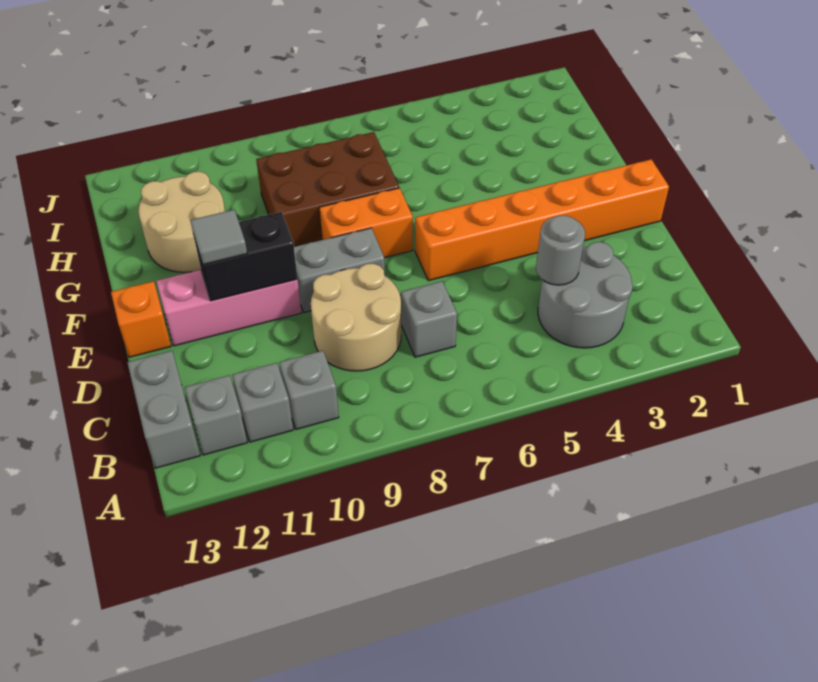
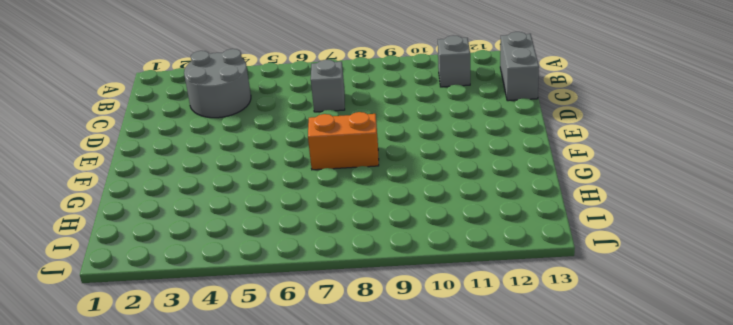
none -> grey 1x1 brick [279,351,339,429]
none -> grey 1x1 brick [185,375,247,455]
none -> tan 2x2 round brick [311,264,401,371]

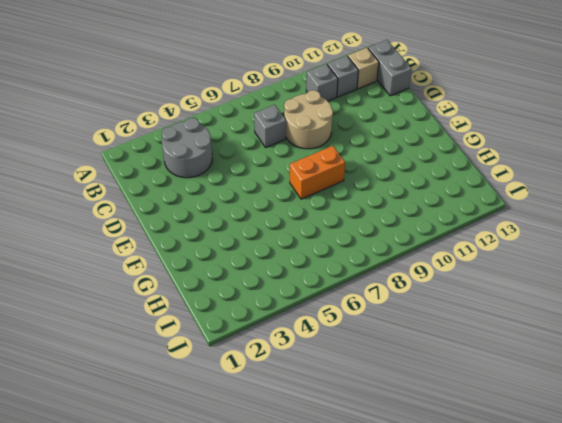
tan 1x1 brick [348,48,379,89] -> grey 1x1 brick [185,375,247,455]
none -> orange 1x6 brick [415,159,669,281]
none -> grey 1x2 brick [294,228,385,313]
none -> pink 1x3 brick [156,270,301,346]

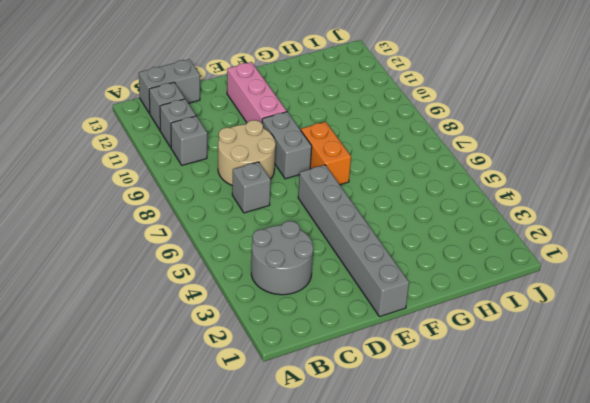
grey 1x6 brick [298,165,409,317] -> orange 1x6 brick [415,159,669,281]
none -> orange 1x1 brick [111,281,171,357]
none -> brown 2x3 brick [256,132,399,247]
none -> tan 2x2 round brick [138,172,225,272]

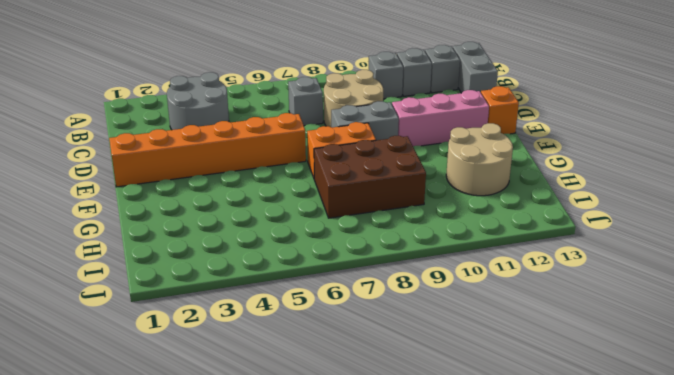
none -> grey 1x1 round brick [536,215,585,285]
none -> black 1x2 brick [194,212,298,301]
none -> grey 1x1 tile [190,210,247,265]

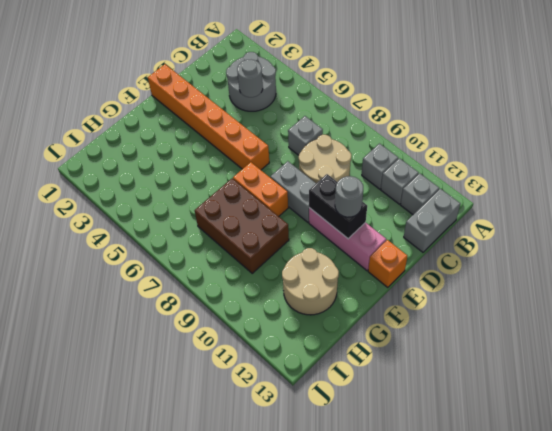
grey 1x1 round brick [335,176,363,217] -> grey 1x1 tile [190,210,247,265]

